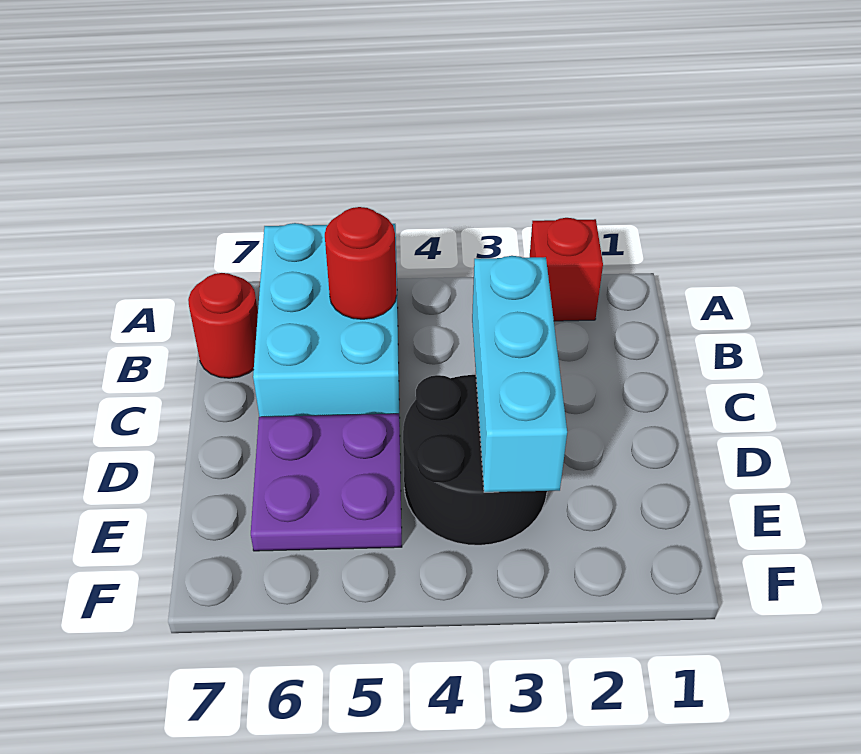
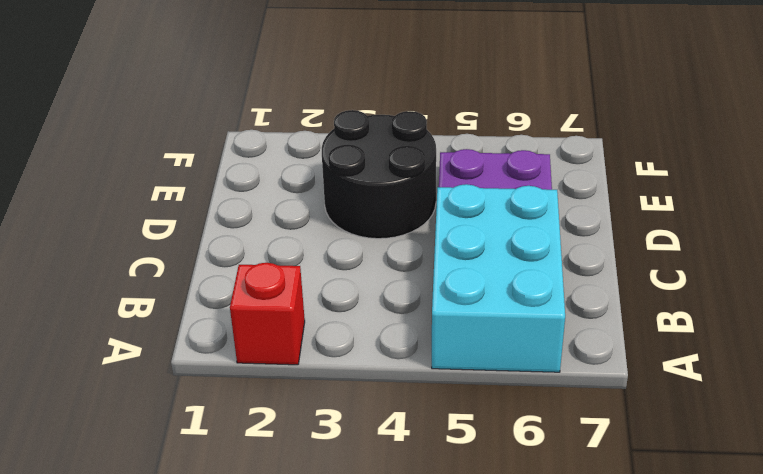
none -> red 1x1 round brick [188,273,258,378]
none -> red 1x1 round brick [325,207,397,319]

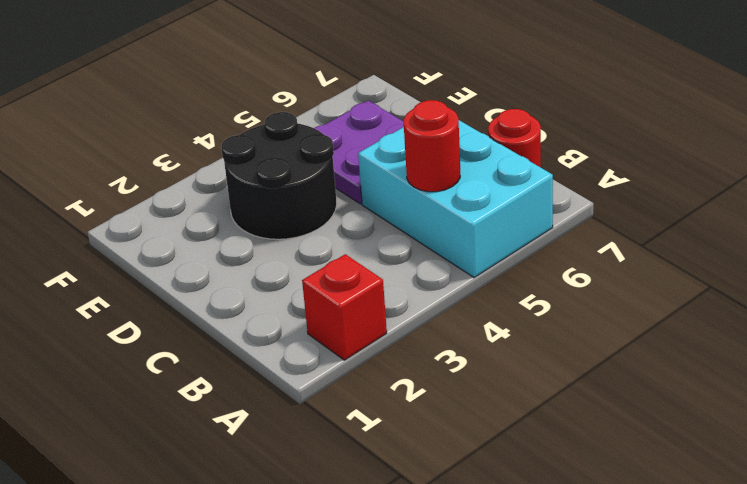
none -> cyan 1x3 brick [472,256,567,492]

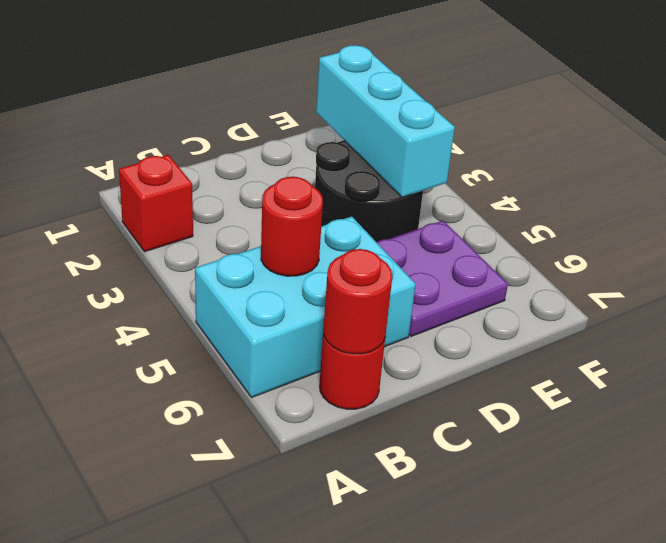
red 1x1 round brick [323,249,392,354] -> none
cyan 1x3 brick [316,45,455,197] -> cyan 1x3 brick turned to [472,256,567,492]

